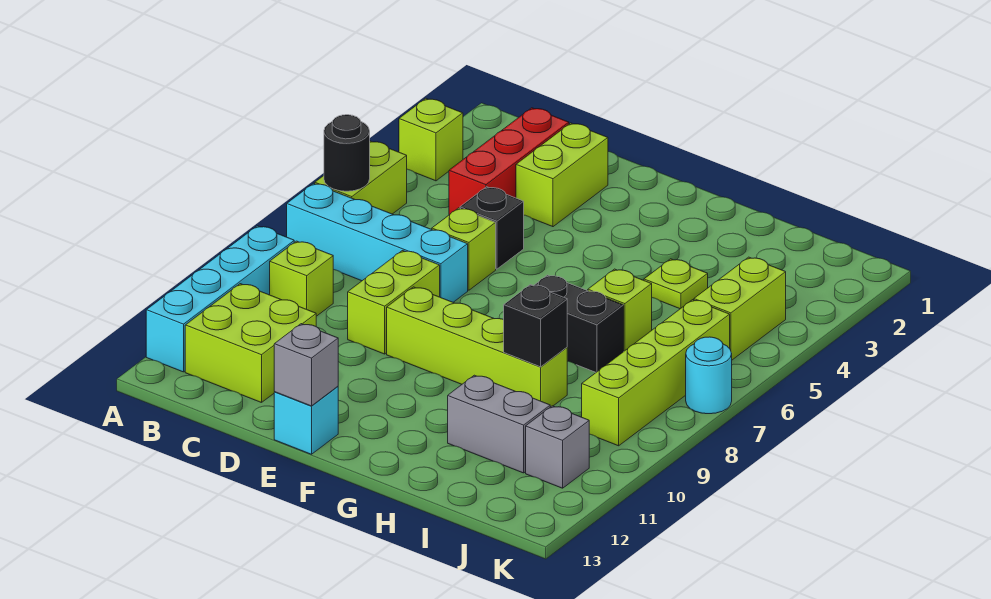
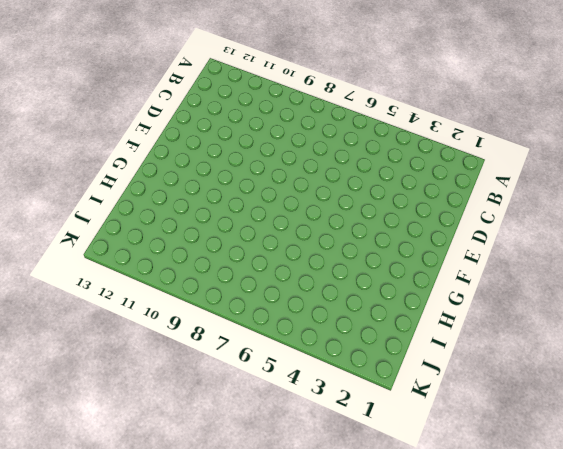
none -> lime 1x1 brick [399,98,463,181]
none -> lime 1x2 brick [315,141,407,214]
none -> cyan 1x4 brick [287,183,468,302]

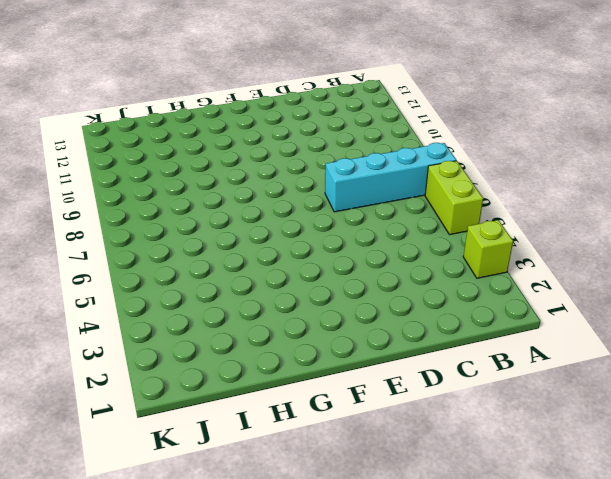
none -> cyan 1x4 brick [146,226,294,372]
none -> lime 1x1 brick [270,241,333,316]
none -> lime 2x2 brick [185,284,316,403]

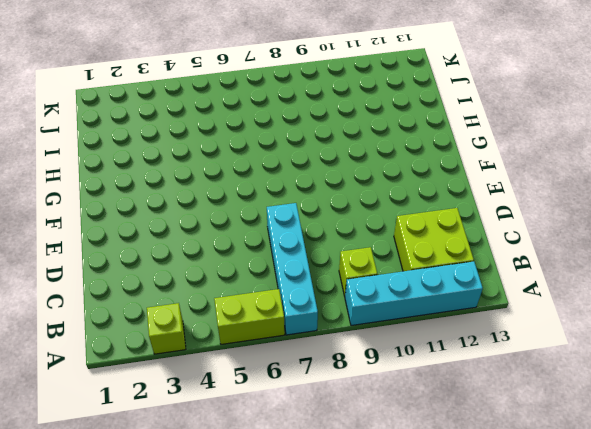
none -> red 1x3 brick [449,108,569,215]
none -> lime 1x2 brick [516,123,608,227]
none -> black 1x1 brick [460,187,524,269]

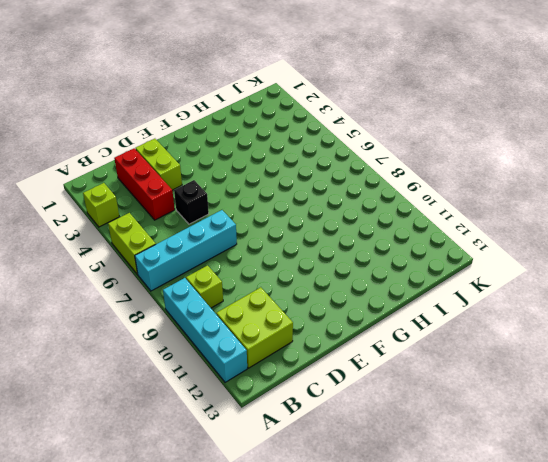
none -> lime 1x1 brick [432,208,496,290]
none -> lime 1x2 brick [348,251,440,354]
none -> lime 1x4 brick [387,287,567,407]

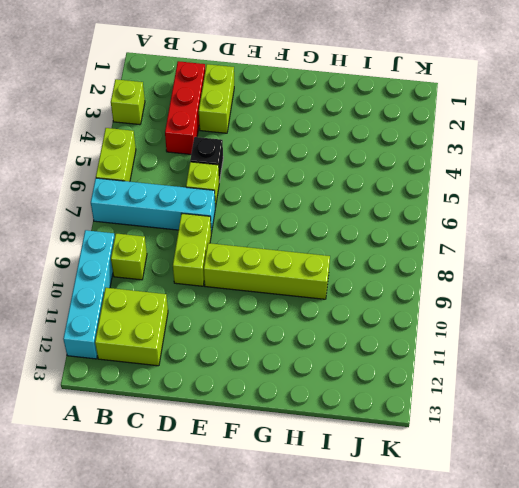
none -> cyan 1x1 brick [274,386,338,454]
none -> black 1x2 brick [534,275,624,372]
none -> lime 1x1 plate [644,259,708,309]

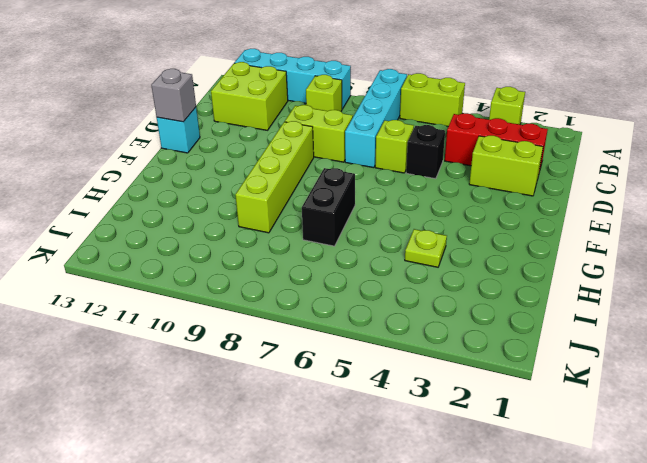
none -> lime 1x1 brick [588,269,652,351]
none -> grey 1x2 brick [448,375,550,473]
none -> lime 1x2 brick [694,257,786,360]

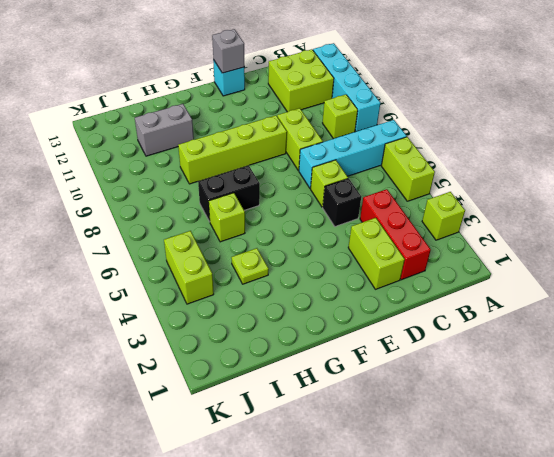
none -> lime 1x4 brick [582,300,730,446]
none -> grey 1x1 brick [526,406,589,488]
none -> cyan 1x1 round brick [686,337,732,414]

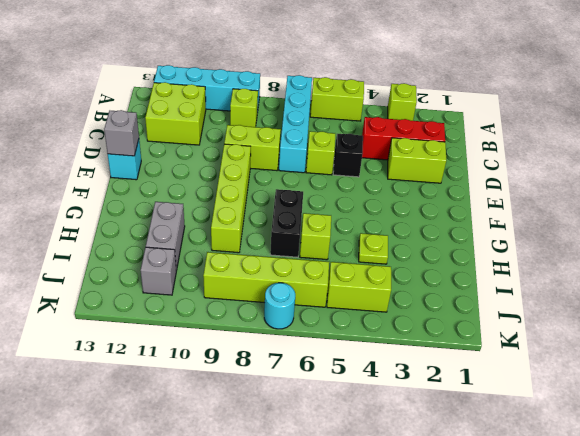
none -> black 1x1 round brick [324,115,370,191]
none -> black 1x1 brick [504,285,567,367]

